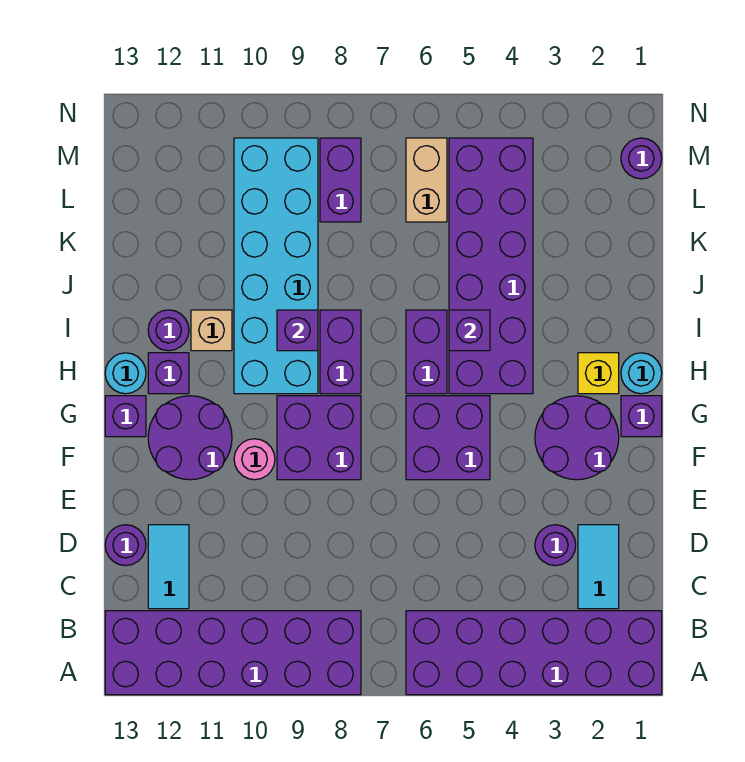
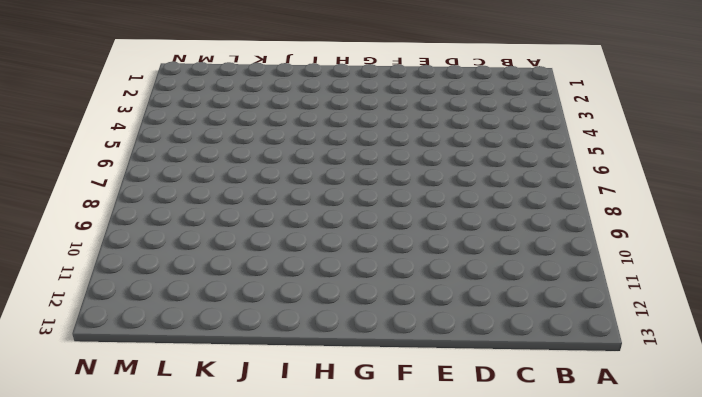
none -> purple 2x6 brick [406,611,662,695]
none -> purple 2x6 brick [105,611,361,695]
none -> cyan 1x2 tile [578,525,619,609]

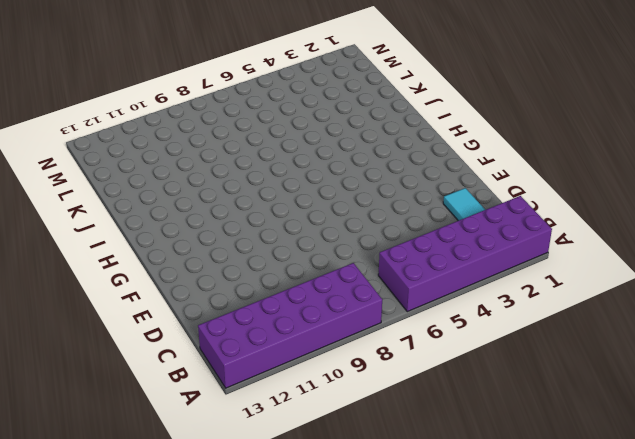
none -> cyan 1x2 tile [148,525,189,609]
none -> purple 1x1 round brick [535,525,576,566]
none -> purple 1x1 round brick [105,525,146,566]

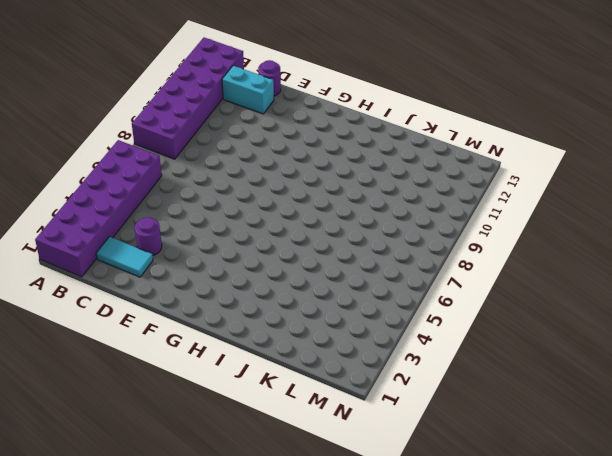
cyan 1x2 brick [222,66,274,114] -> cyan 1x2 tile [148,525,189,609]
none -> purple 2x2 round brick [535,396,619,480]
none -> purple 2x2 brick [406,396,490,480]
none -> purple 2x2 brick [277,396,361,480]

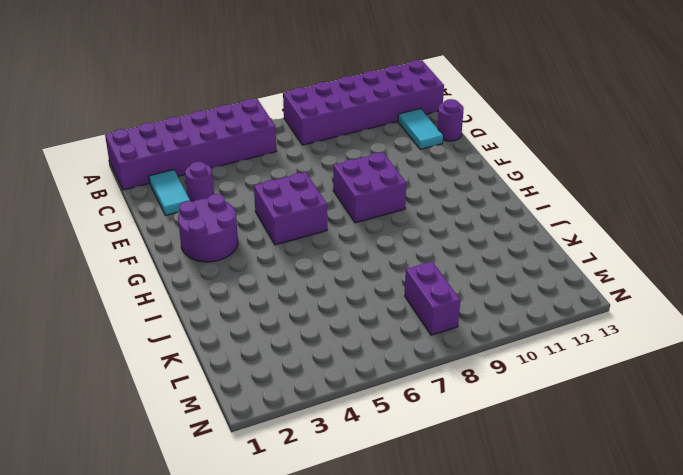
none -> pink 1x1 round brick [234,439,275,480]
none -> purple 2x2 round brick [148,396,232,480]
none -> purple 1x1 brick [621,396,662,437]

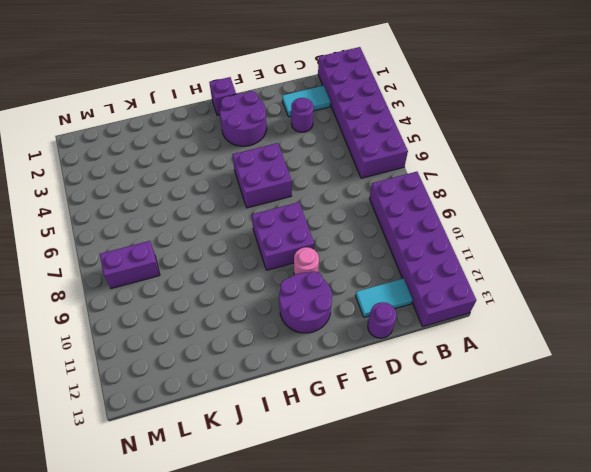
none -> purple 1x1 brick [105,396,146,437]
none -> cyan 1x1 round brick [621,353,662,394]
none -> yellow 1x1 brick [578,353,619,394]

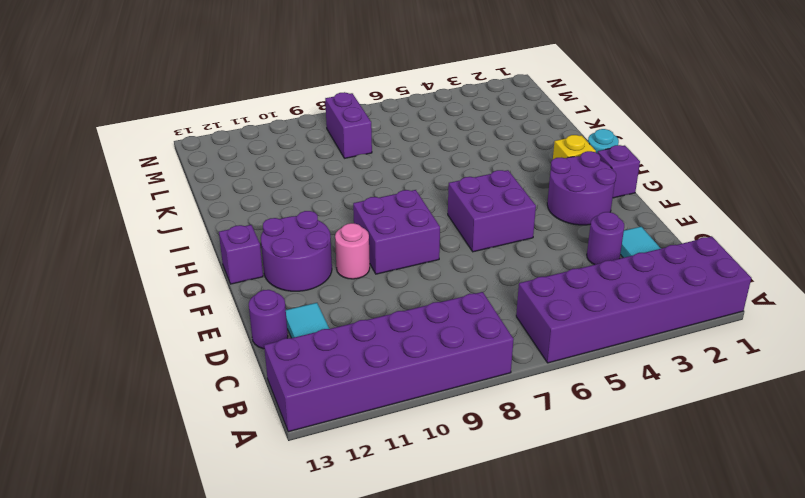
none -> purple 2x6 brick [449,138,533,394]
none -> purple 1x2 brick [406,310,447,394]
none -> purple 1x2 brick [320,310,361,394]

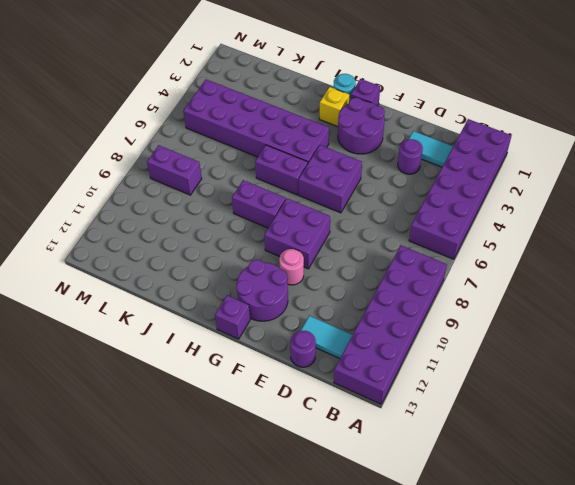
none -> cyan 2x6 brick [234,138,318,394]
none -> purple 1x1 brick [148,353,189,394]
none -> cyan 1x1 round brick [105,353,146,394]

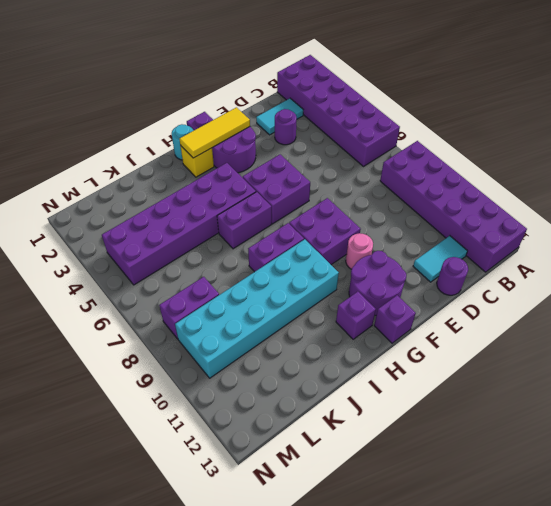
yellow 1x3 tile [180,107,250,158] -> none
none -> cyan 1x1 round brick [105,353,146,394]
none -> tan 1x1 brick [191,310,232,351]
none -> purple 1x1 round brick [148,310,189,351]

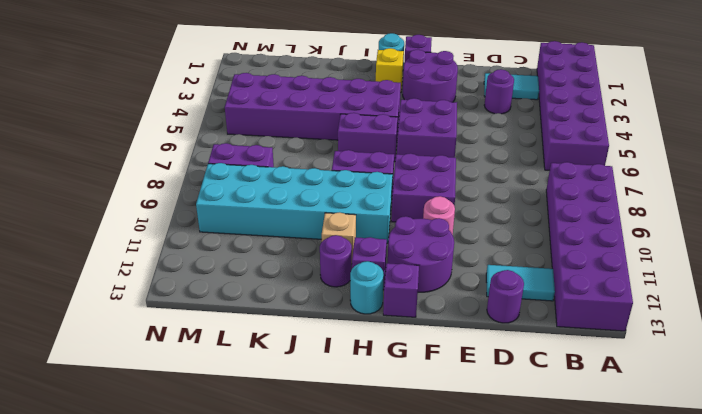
none -> tan 1x2 brick [406,138,447,222]
none -> purple 1x1 round brick [621,138,662,179]
none -> purple 1x1 brick [449,310,490,351]

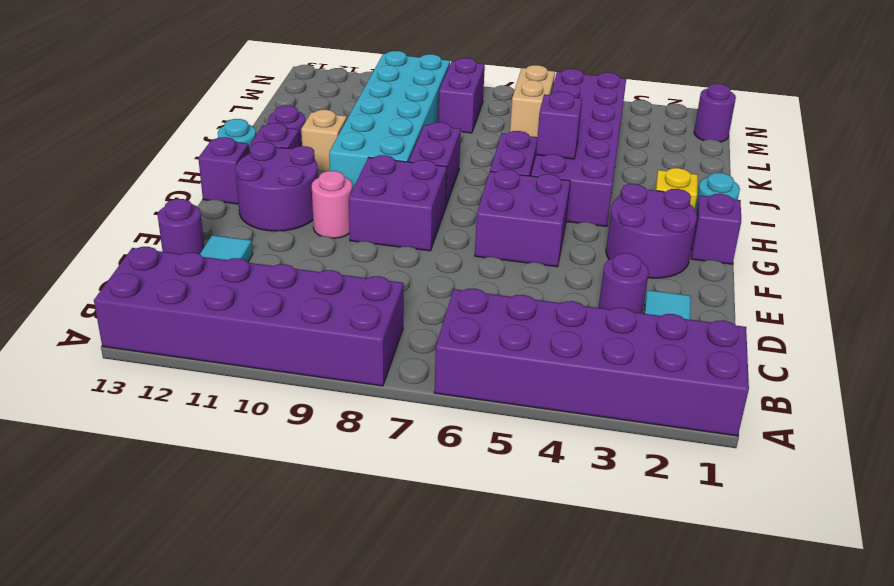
none -> purple 1x1 brick [277,310,318,351]

